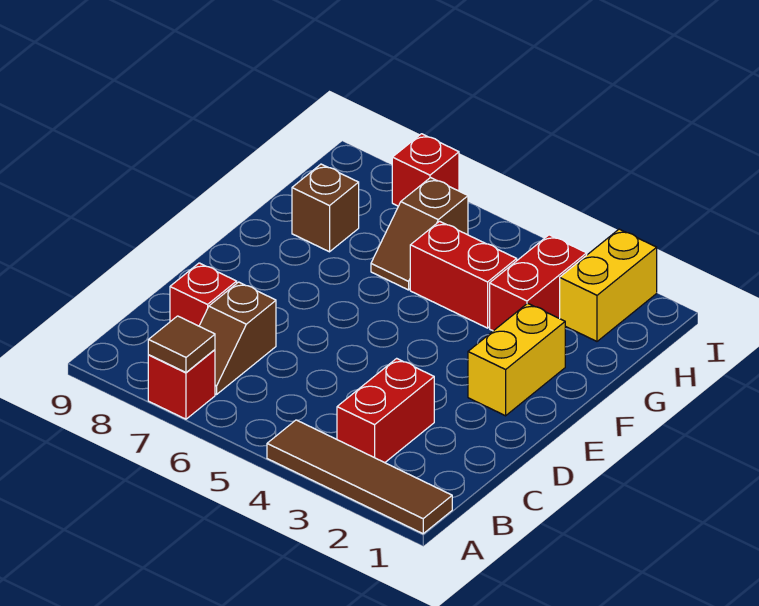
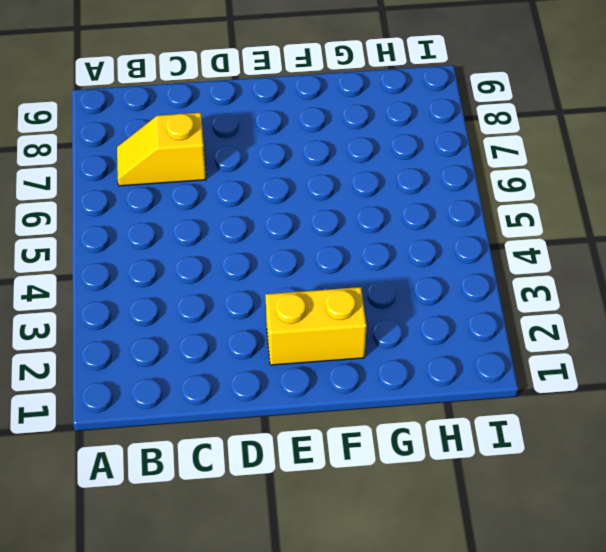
yellow 1x2 slope [117,113,206,186] -> brown 1x2 slope [199,282,276,394]
none -> brown 1x4 tile [267,420,452,534]
none -> red 1x1 brick [148,350,215,419]
none -> red 1x2 brick [337,358,434,463]

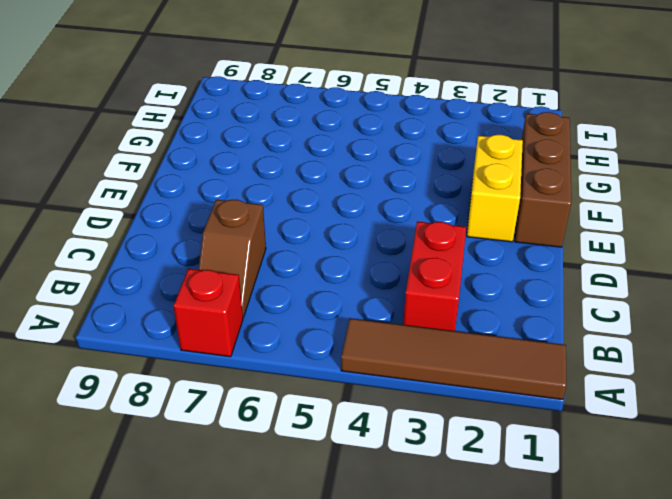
brown 1x3 brick [515,112,571,247] -> none
none -> red 1x1 brick [170,263,237,326]
none -> red 1x2 brick [490,235,587,331]
none -> red 1x2 brick [410,221,517,328]

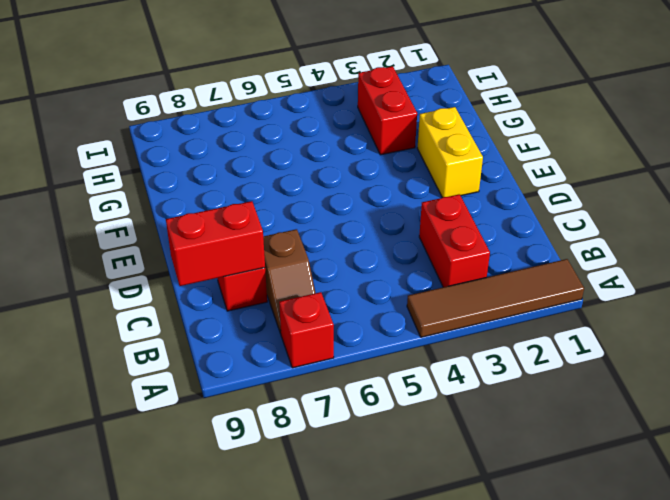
red 1x2 brick [166,201,265,286] -> red 1x2 brick moved to [410,221,517,328]
none -> brown 1x2 slope [371,178,468,290]
none -> brown 1x1 brick [292,164,359,252]
none -> yellow 1x2 brick [560,229,657,341]

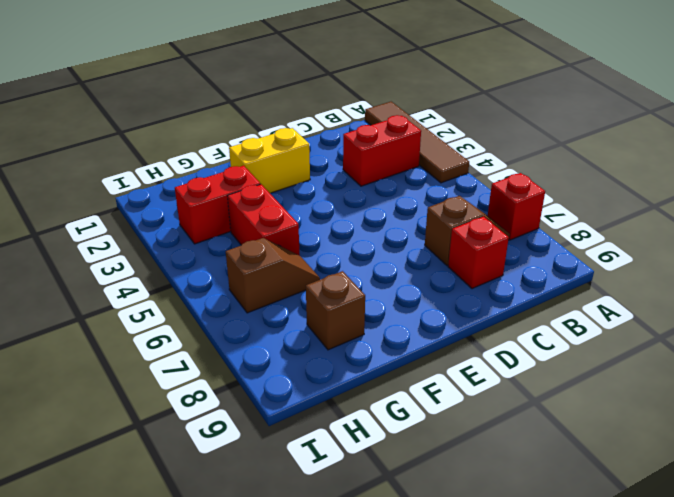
none -> yellow 1x2 brick [560,229,657,341]
none -> red 1x1 brick [392,134,459,206]
none -> brown 1x1 tile [148,316,215,372]

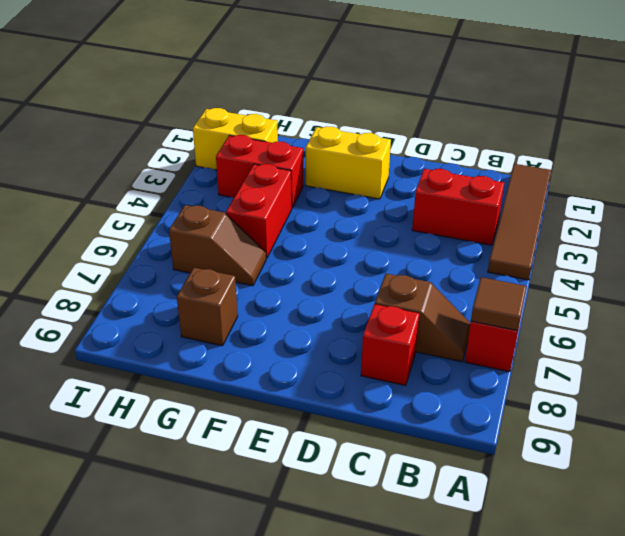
none -> red 1x1 brick [392,134,459,206]

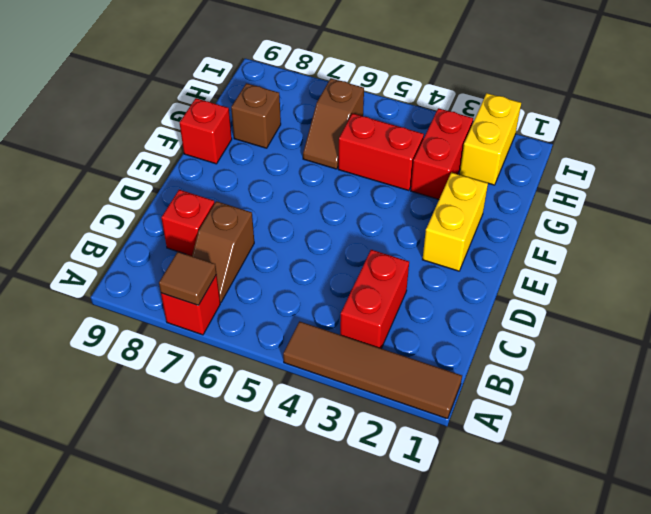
red 1x1 brick [180,98,232,164] -> red 1x1 brick moved to [392,134,459,206]

